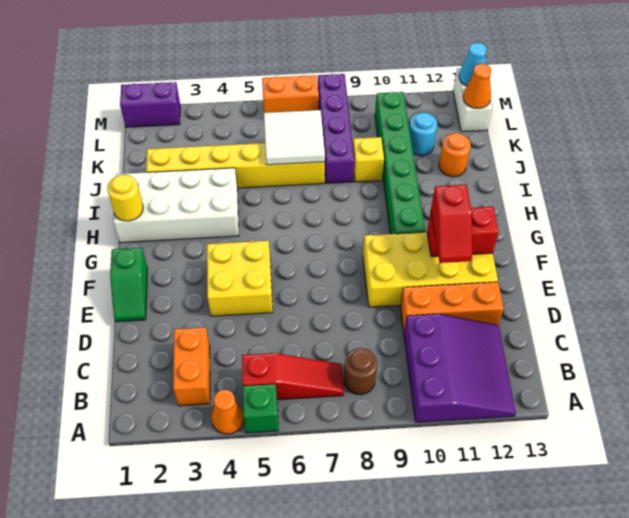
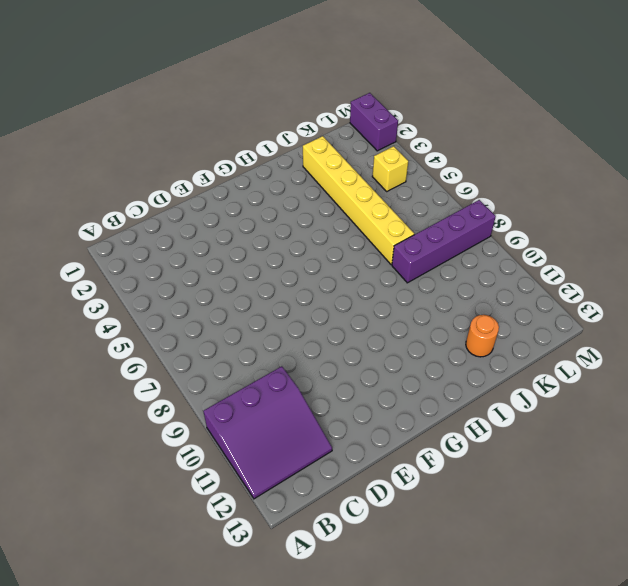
yellow 1x1 brick [372,146,408,191] -> yellow 1x1 brick moved to [353,137,384,182]
none -> orange 1x1 cone [211,390,244,434]
none -> green 1x1 brick [243,384,278,433]
none -> orange 1x2 brick [173,327,210,406]

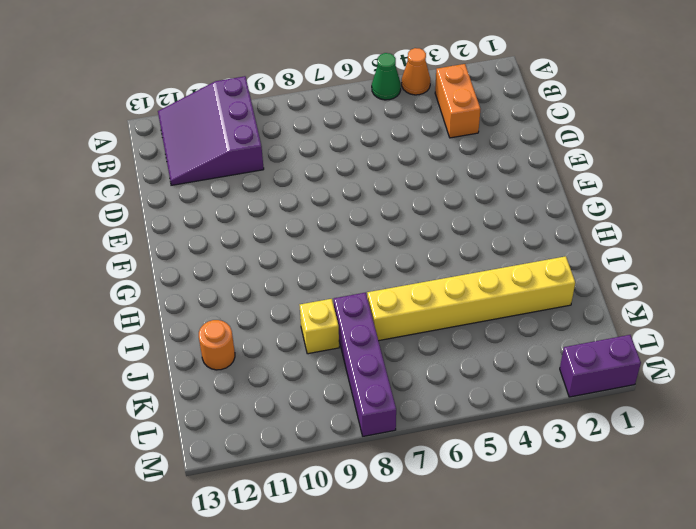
green 1x1 cone [372,53,401,100] -> green 1x1 brick [243,384,278,433]
none -> red 1x3 slope [242,353,344,400]
none -> brown 1x1 round brick [344,348,377,395]
none -> orange 1x3 brick [400,282,504,332]

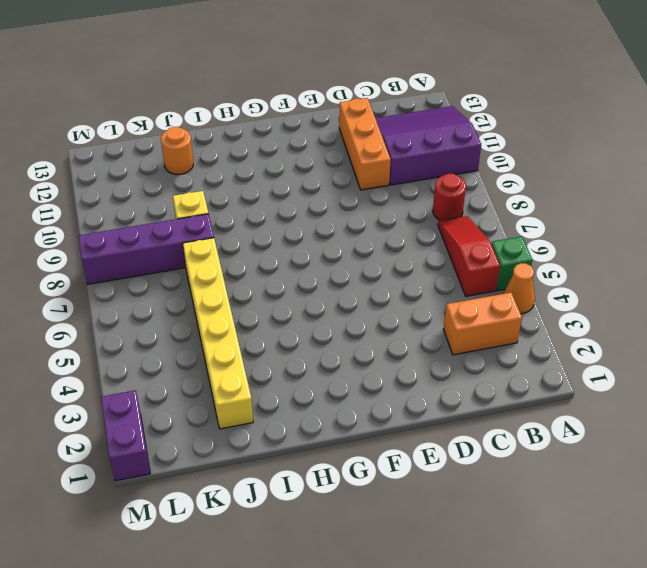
red 1x1 round brick [433,174,466,221] -> brown 1x1 round brick [344,348,377,395]
none -> green 1x2 slope [110,248,147,322]
none -> yellow 2x2 brick [207,241,273,316]
none -> yellow 2x4 brick [363,232,498,307]

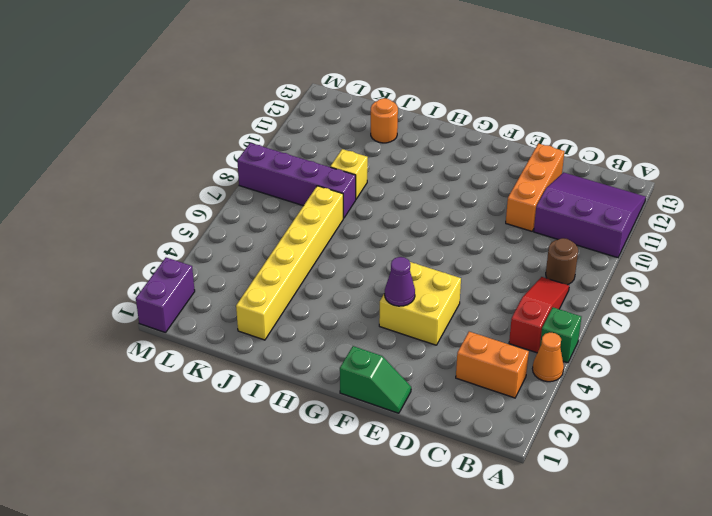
purple 1x1 cone [385,257,415,306] -> none
none -> yellow 2x4 brick [363,232,498,307]
none -> green 1x6 brick [375,92,425,234]
none -> white 2x4 brick [113,168,239,243]

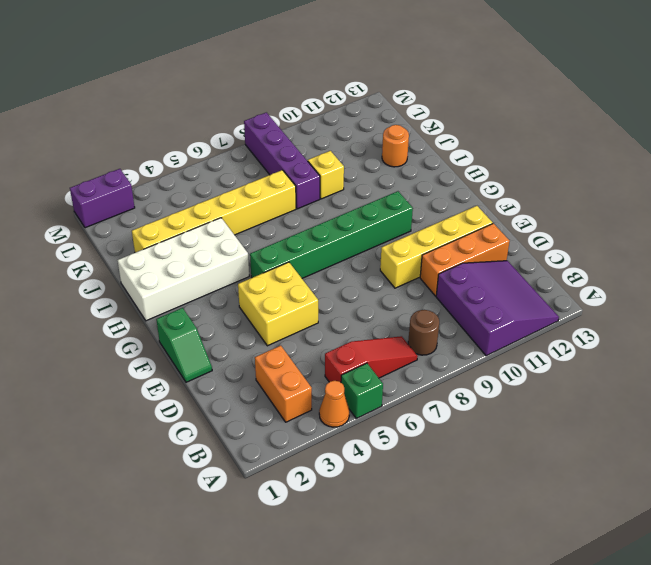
yellow 1x4 brick [380,206,493,288] -> yellow 2x4 brick [363,232,498,307]
green 1x6 brick [250,191,413,278] -> green 1x6 brick turned to [375,92,425,234]
none -> cyan 1x1 round brick [409,112,437,156]
none -> white 1x2 brick [453,68,492,132]
none -> orange 1x2 brick [262,75,319,113]

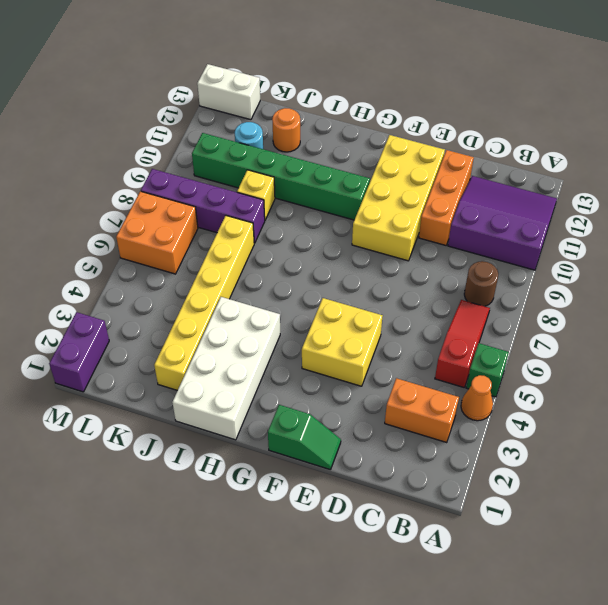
orange 2x2 brick [116,191,198,274] -> orange 1x2 brick [262,75,319,113]
none -> red 1x2 brick [427,207,499,257]
none -> yellow 1x1 round brick [107,175,143,221]
none -> white 2x2 tile [264,110,325,165]

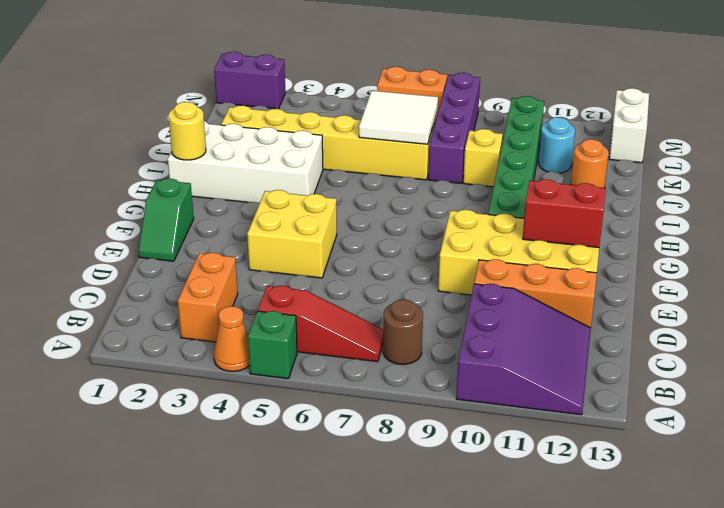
none -> orange 1x1 cone [463,64,491,108]
none -> cyan 1x1 cone [459,43,487,86]
none -> red 1x2 slope [431,185,472,263]

